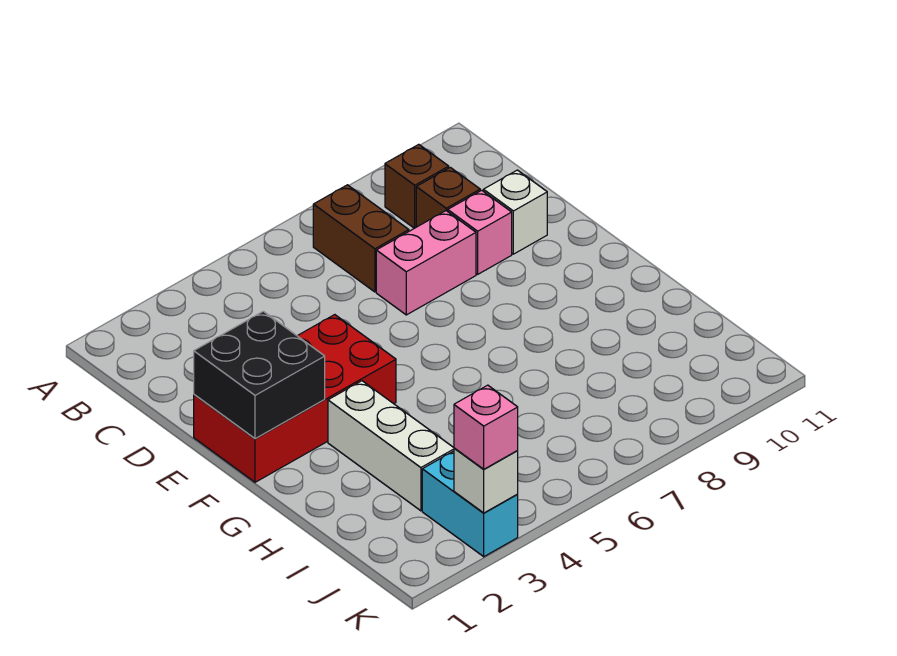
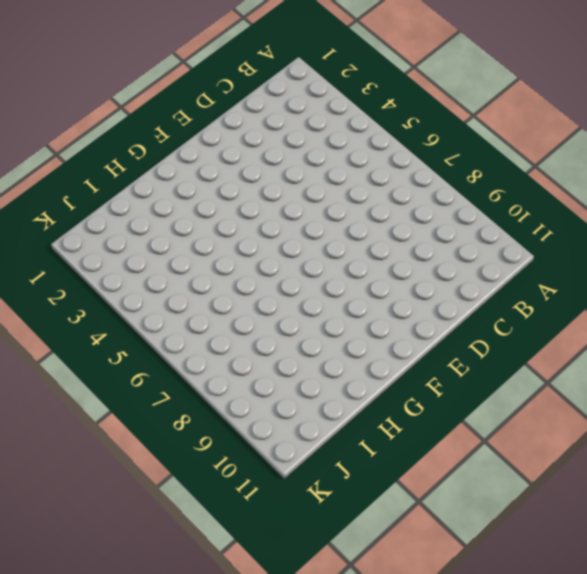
none -> brown 1x2 brick [313,185,409,292]
none -> brown 1x1 brick [385,144,449,228]
none -> brown 1x1 brick [416,167,480,227]

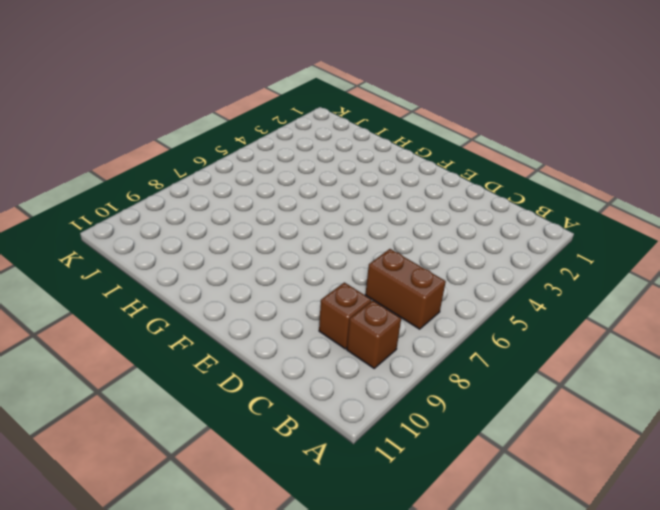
none -> pink 1x2 brick [376,211,476,315]
none -> pink 1x1 brick [448,190,512,274]
none -> white 1x1 brick [483,170,547,254]

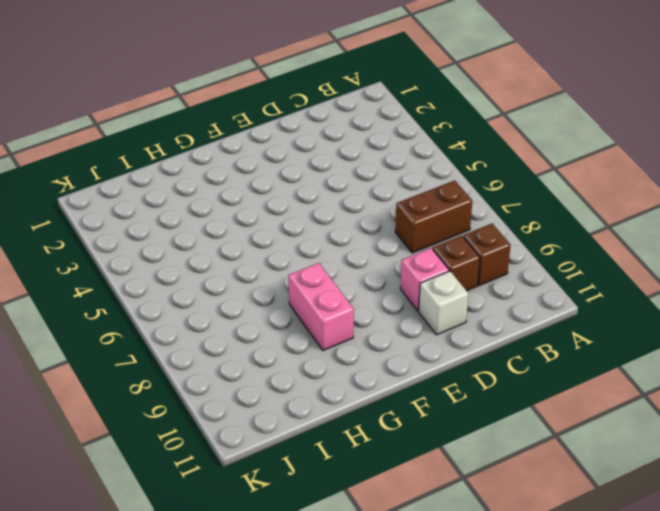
pink 1x2 brick [288,263,354,350] -> pink 1x2 brick moved to [376,211,476,315]
none -> red 2x4 brick [194,315,396,482]
none -> white 1x3 brick [328,381,454,511]
none -> cyan 1x2 brick [422,451,518,557]

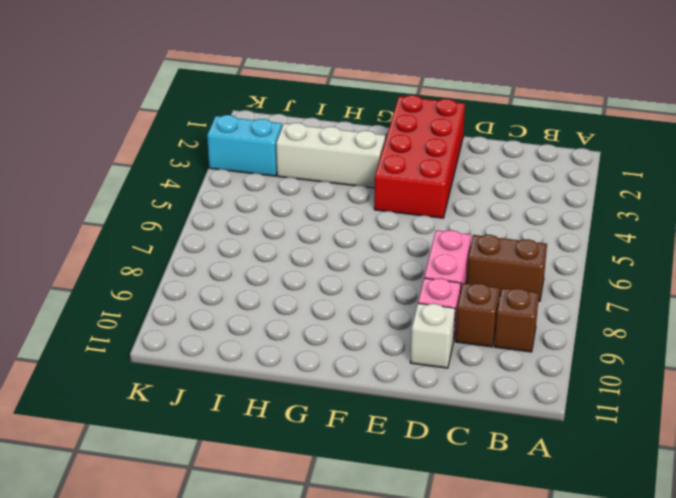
none -> black 2x2 brick [194,311,325,439]
none -> white 1x1 brick [454,448,518,513]
none -> pink 1x1 brick [454,385,518,469]

